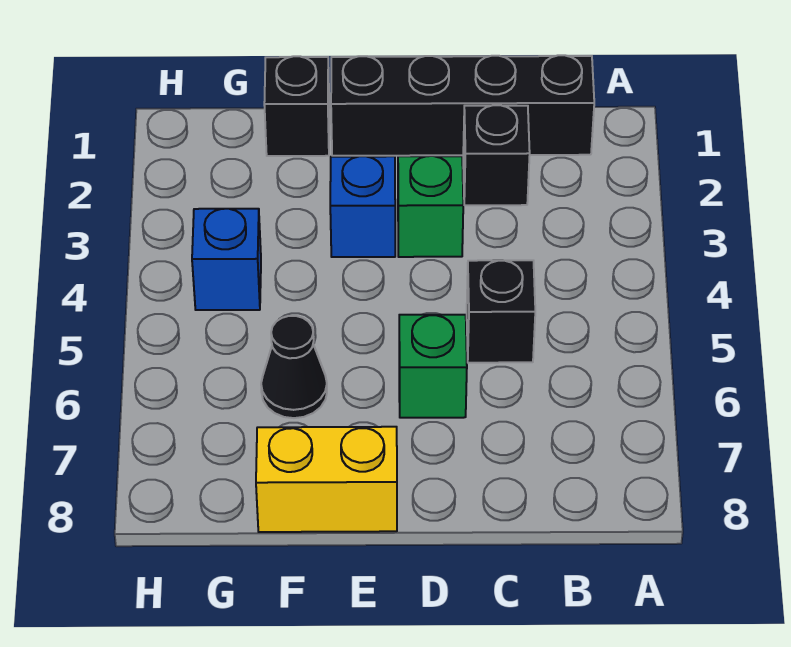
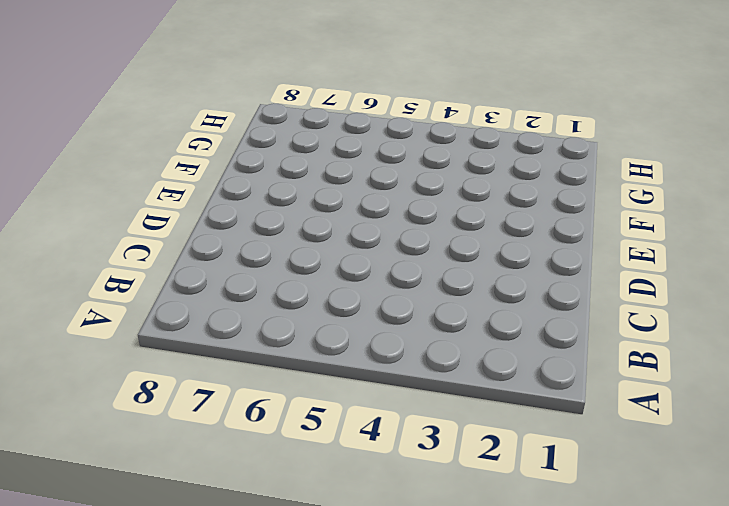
none -> black 1x4 brick [331,55,594,156]
none -> black 1x1 brick [463,105,530,205]

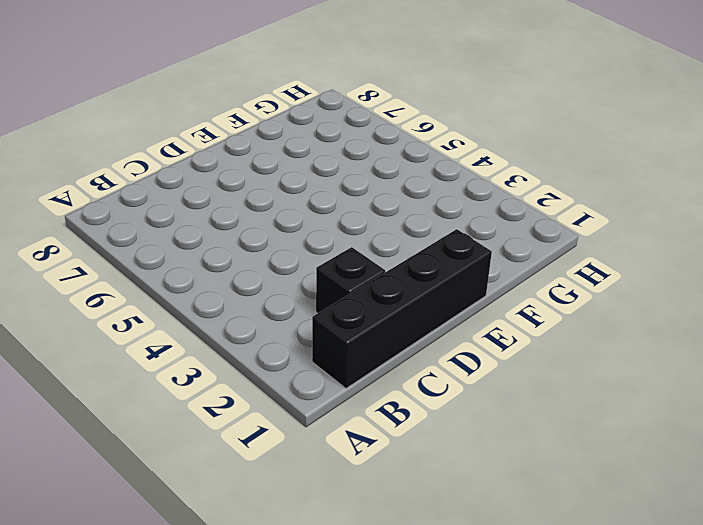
none -> black 1x1 brick [467,260,535,363]
none -> green 1x1 brick [398,156,463,257]

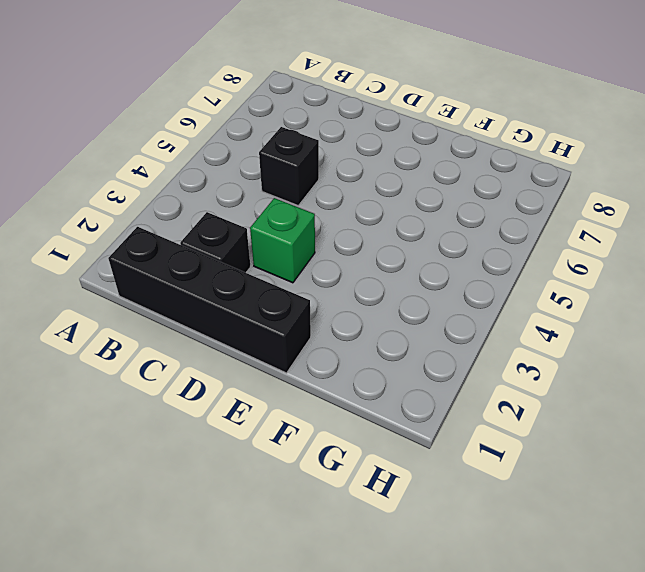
none -> green 1x1 brick [399,315,467,418]
none -> blue 1x1 brick [330,156,395,257]

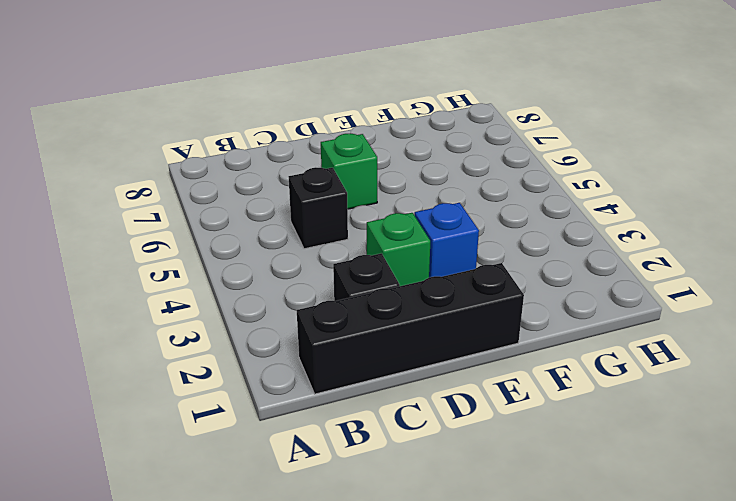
none -> yellow 1x2 brick [256,427,397,532]
none -> black 1x1 brick [264,56,329,156]

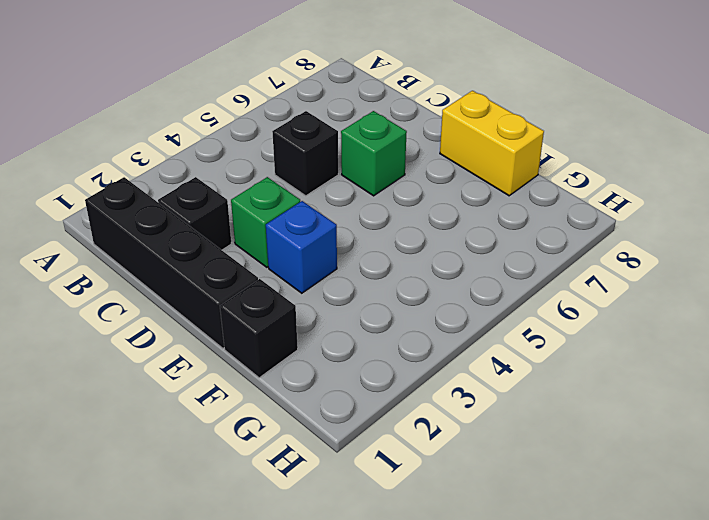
none -> black 1x1 cone [261,316,327,418]
none -> blue 1x1 brick [192,209,261,310]

